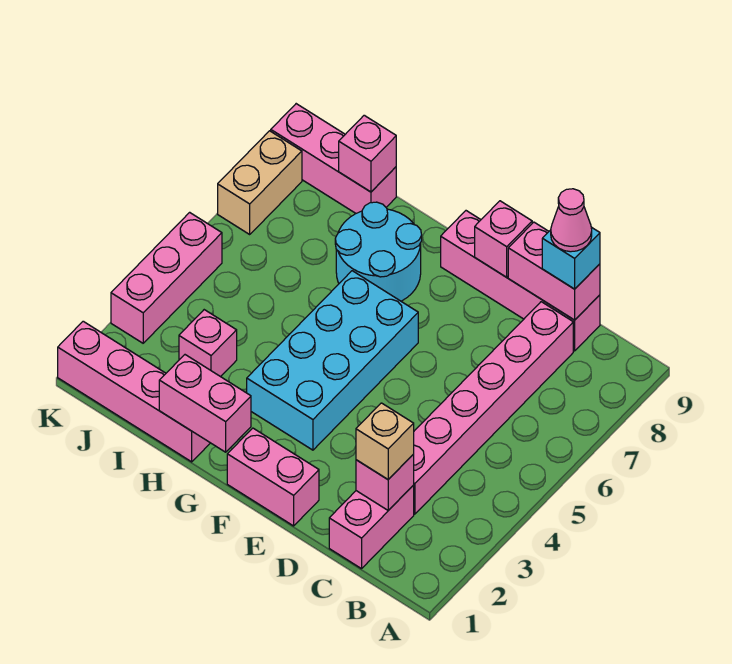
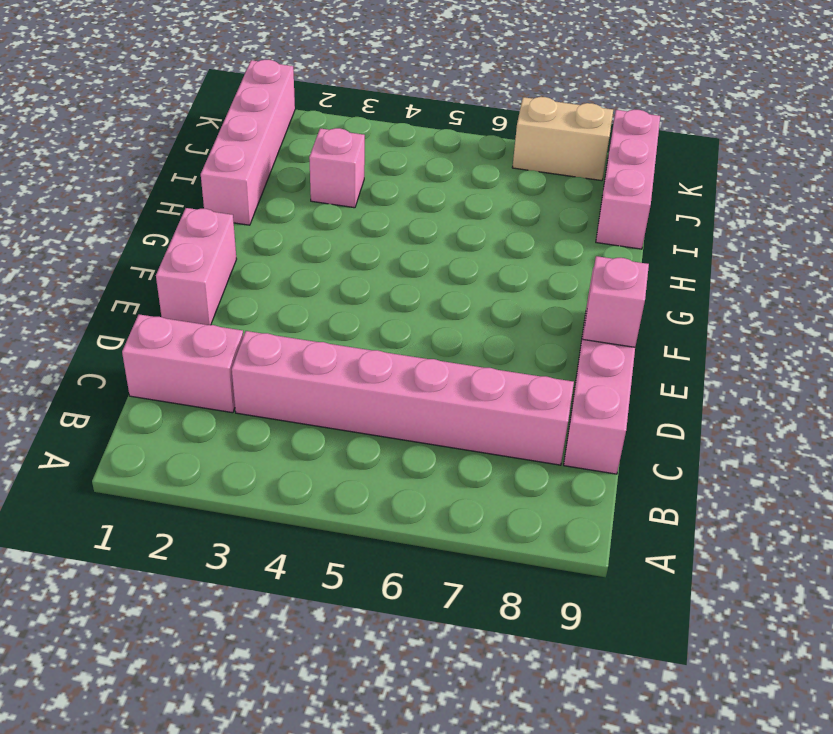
none -> cyan 2x4 brick [247,271,418,450]
none -> cyan 2x2 round brick [335,202,422,301]
none -> pink 1x3 brick [111,212,222,343]

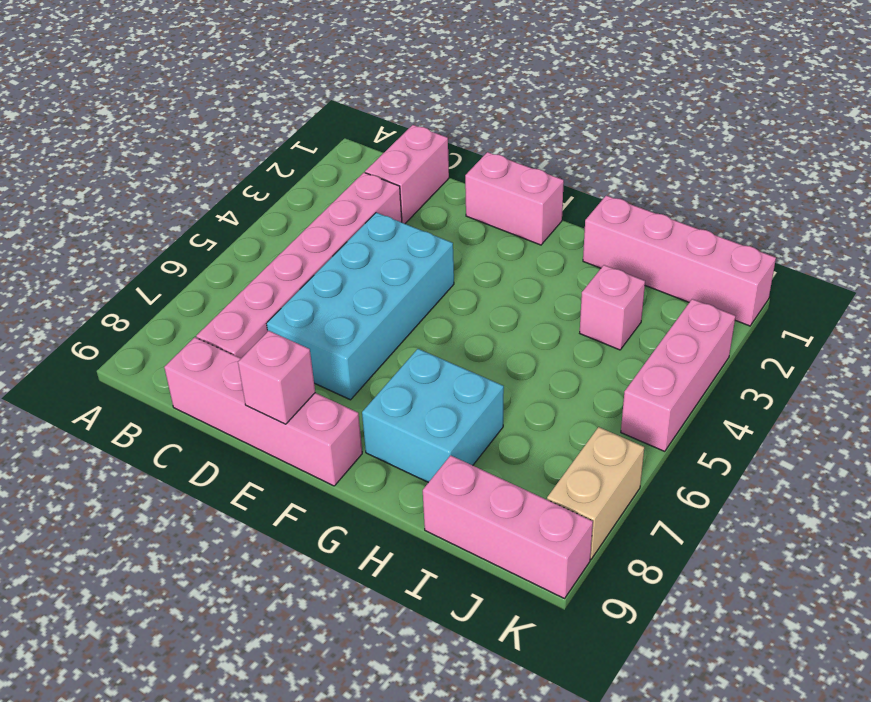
cyan 2x4 brick [267,213,454,400] -> cyan 2x4 brick moved to [247,271,418,450]
cyan 2x2 brick [362,349,504,482] -> cyan 2x2 round brick [335,202,422,301]
none -> pink 1x1 brick [356,454,414,510]
none -> pink 1x2 brick [508,222,600,320]
none -> pink 1x2 brick [159,355,251,452]

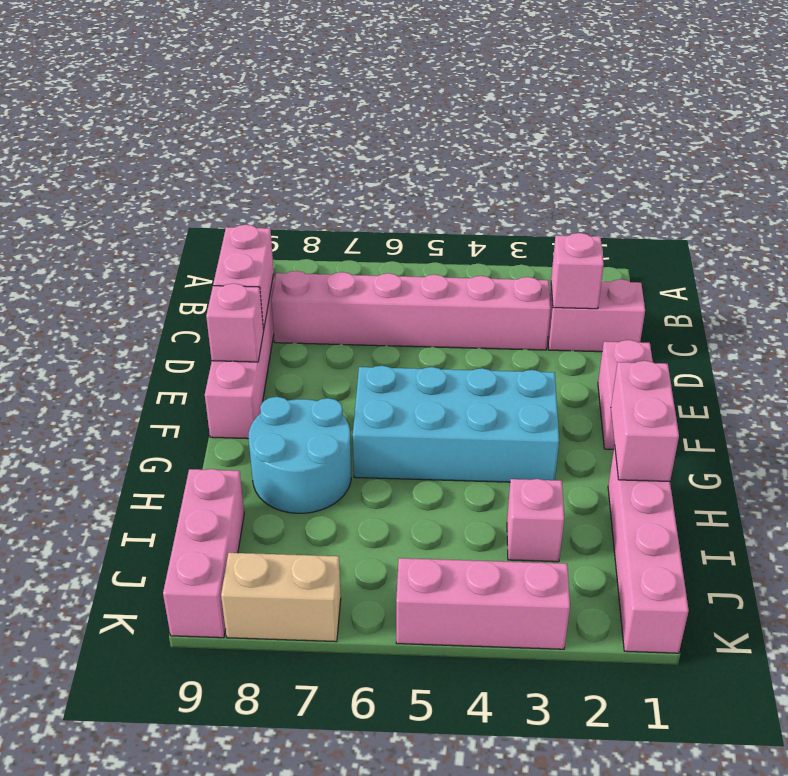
none -> pink 1x1 brick [339,115,396,192]
none -> tan 1x1 brick [356,403,414,479]
none -> cyan 1x1 brick [542,227,600,289]

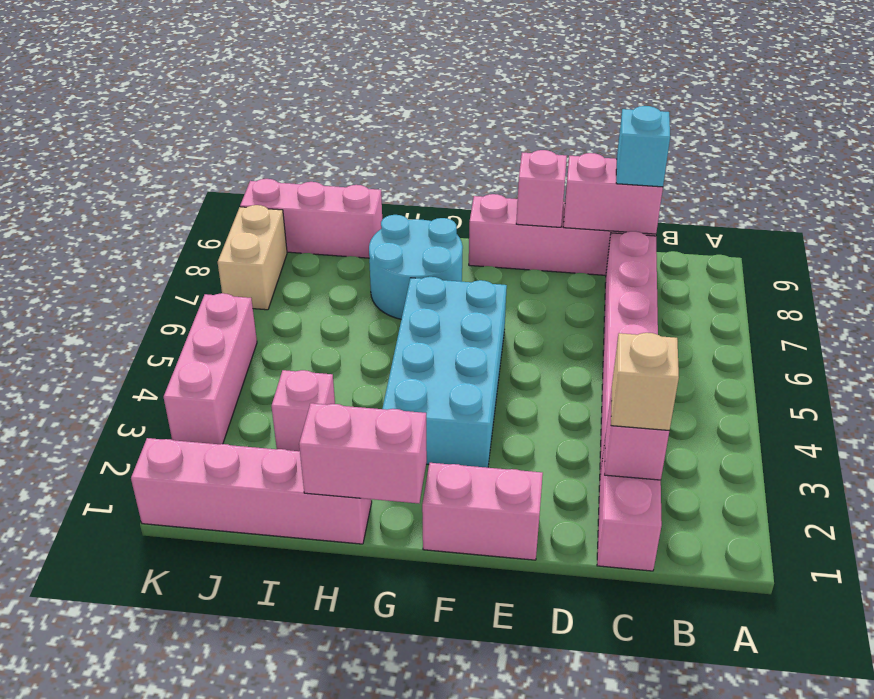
none -> pink 1x1 brick [339,115,396,192]
none -> pink 1x1 cone [551,189,592,252]

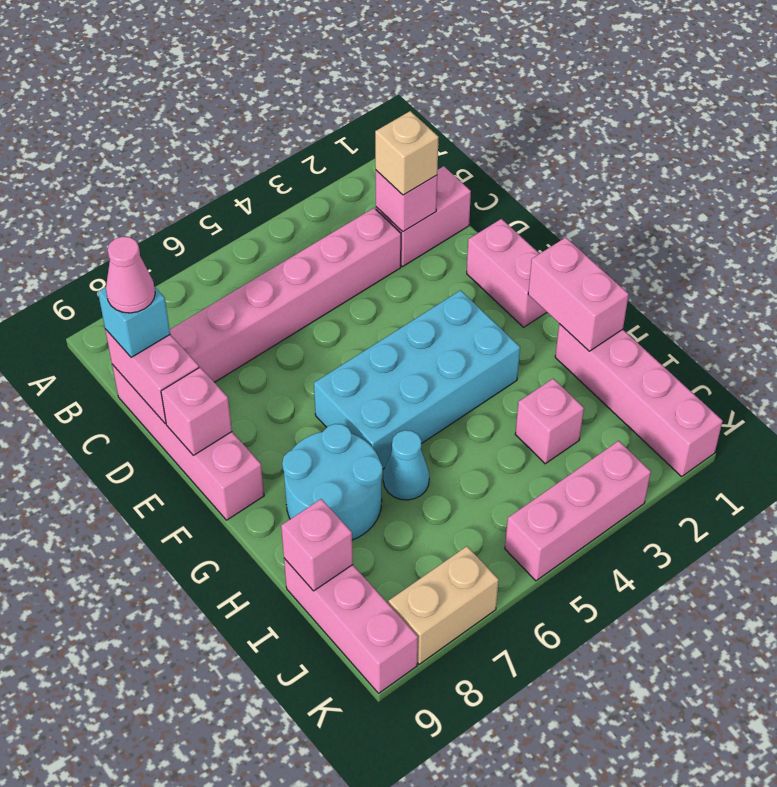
cyan 1x1 cone [383,430,429,500] -> none

